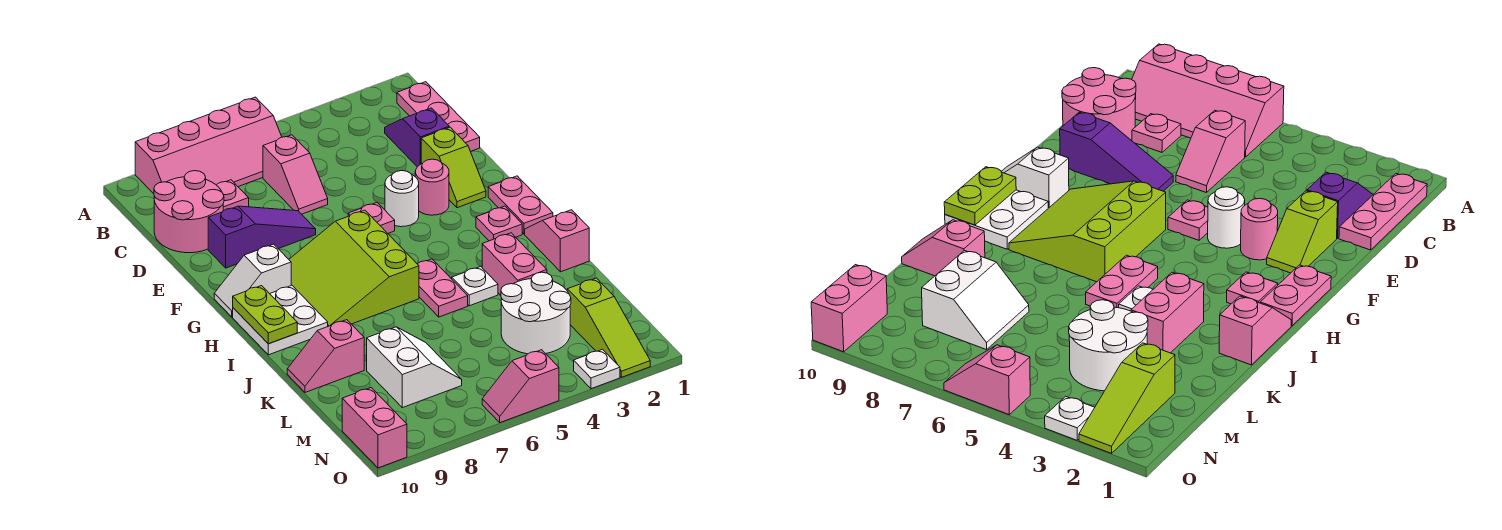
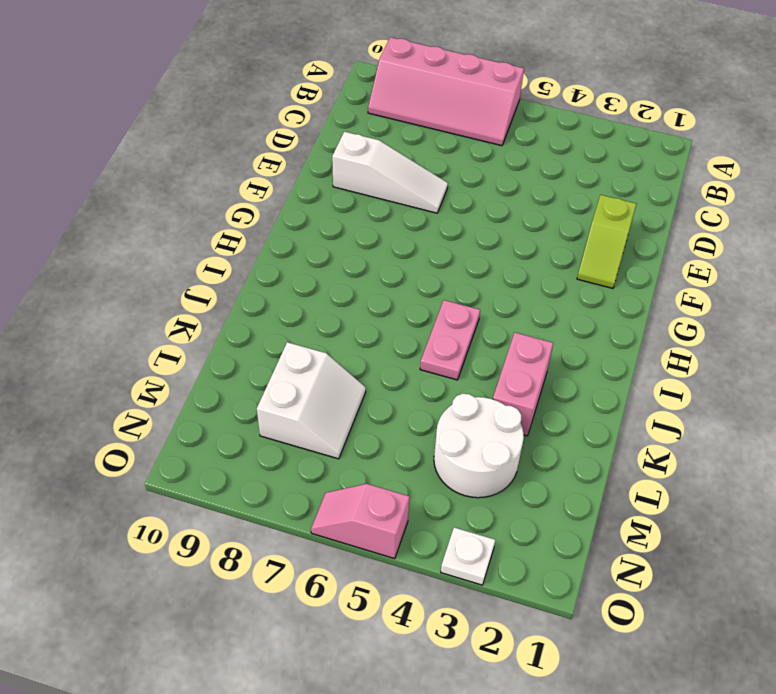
white 1x3 slope [332,132,448,213] -> purple 1x3 slope [208,206,316,268]
none -> pink 1x3 plate [397,82,480,151]
none -> purple 1x2 slope [385,108,449,167]
none -> pink 1x2 slope [263,135,328,214]

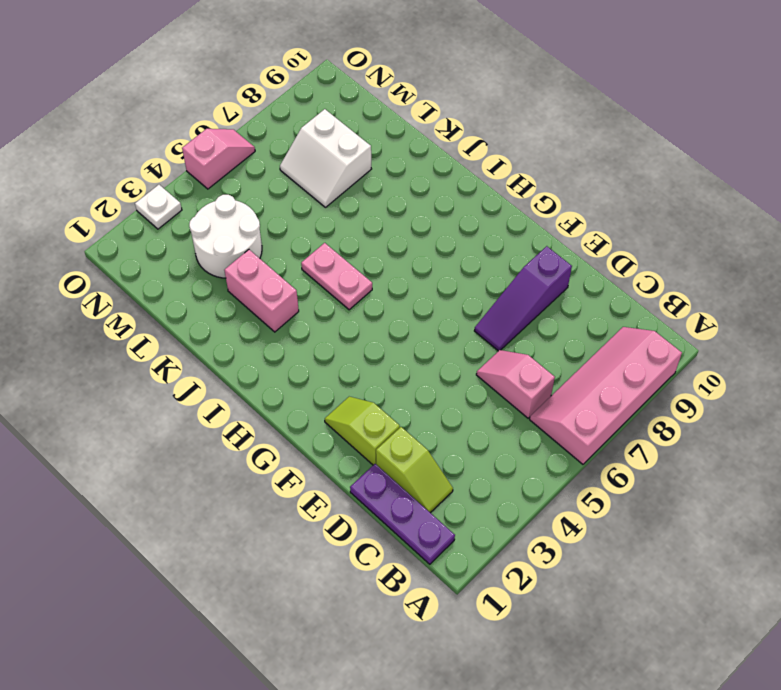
purple 1x3 plate [350,464,455,564] -> pink 1x3 plate [397,82,480,151]
lime 1x2 slope [376,427,453,513] -> purple 1x2 slope [385,108,449,167]
none -> pink 1x1 plate [217,180,249,211]
none -> pink 2x2 round brick [154,171,224,253]
none -> pink 1x1 round brick [415,159,449,215]

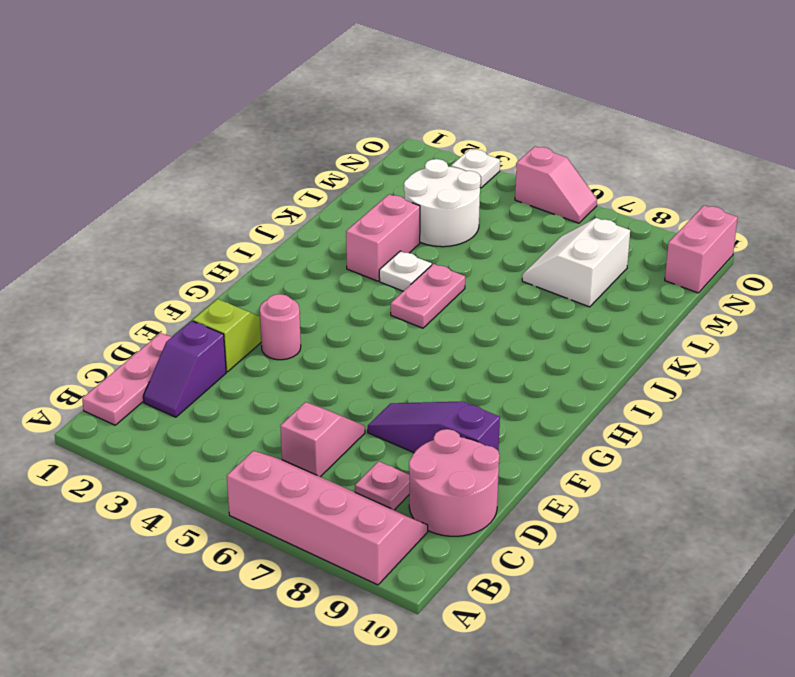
none -> white 1x1 round brick [385,171,419,227]
none -> pink 1x1 plate [348,203,395,233]
none -> pink 1x2 plate [488,176,553,234]

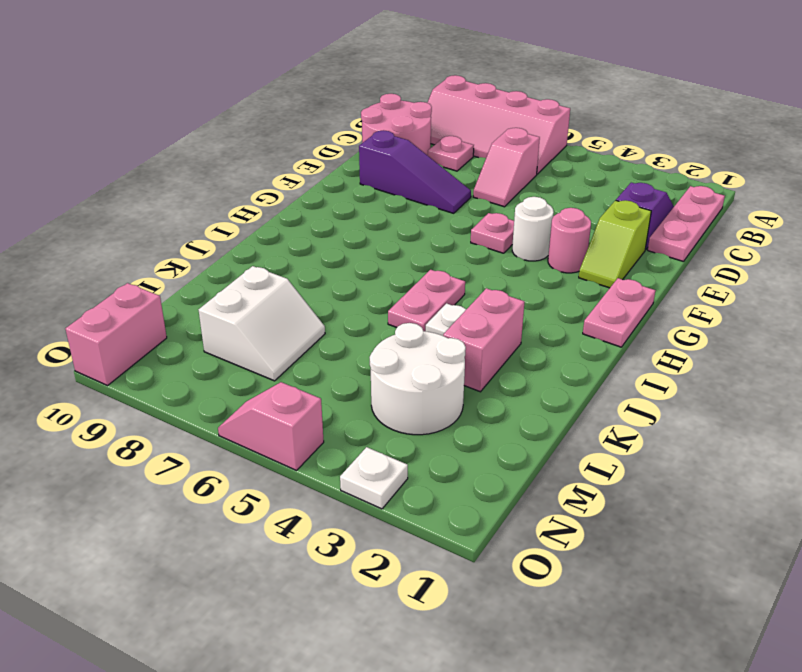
none -> lime 3x3 slope [289,210,419,326]
none -> white 1x2 slope [214,244,291,317]
none -> pink 1x1 plate [476,206,522,241]

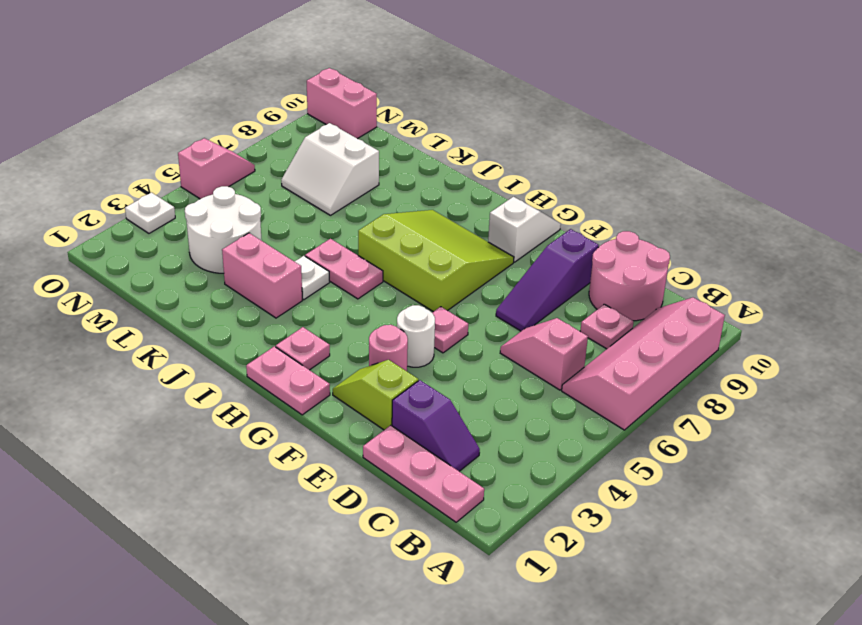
none -> white 2x2 plate [233,285,328,355]
none -> pink 1x2 slope [525,210,589,272]
none -> pink 1x2 slope [287,320,364,392]

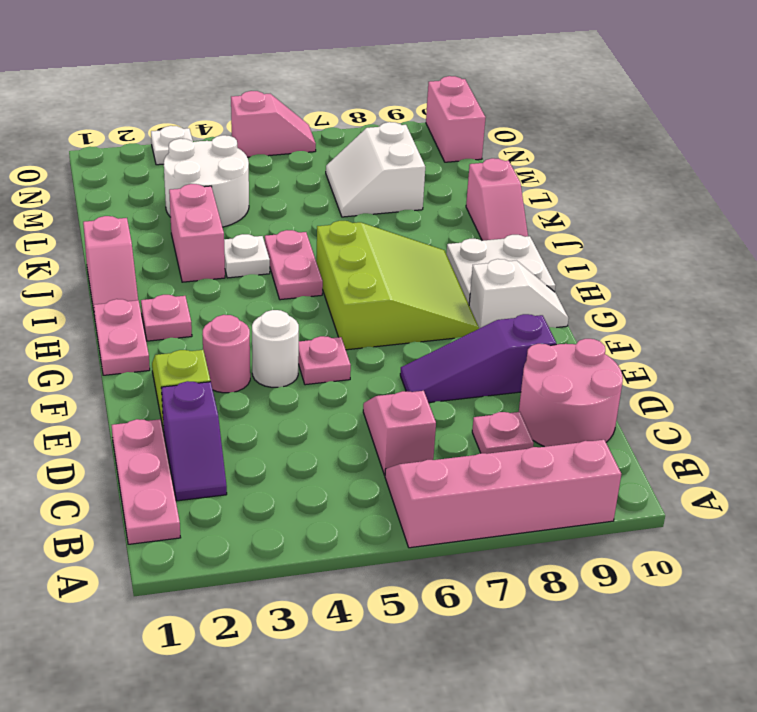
pink 1x2 slope [466,158,528,241] -> pink 1x2 slope turned to [287,320,364,392]
none -> lime 1x3 slope [567,278,650,377]
none -> lime 1x2 plate [233,286,297,344]

